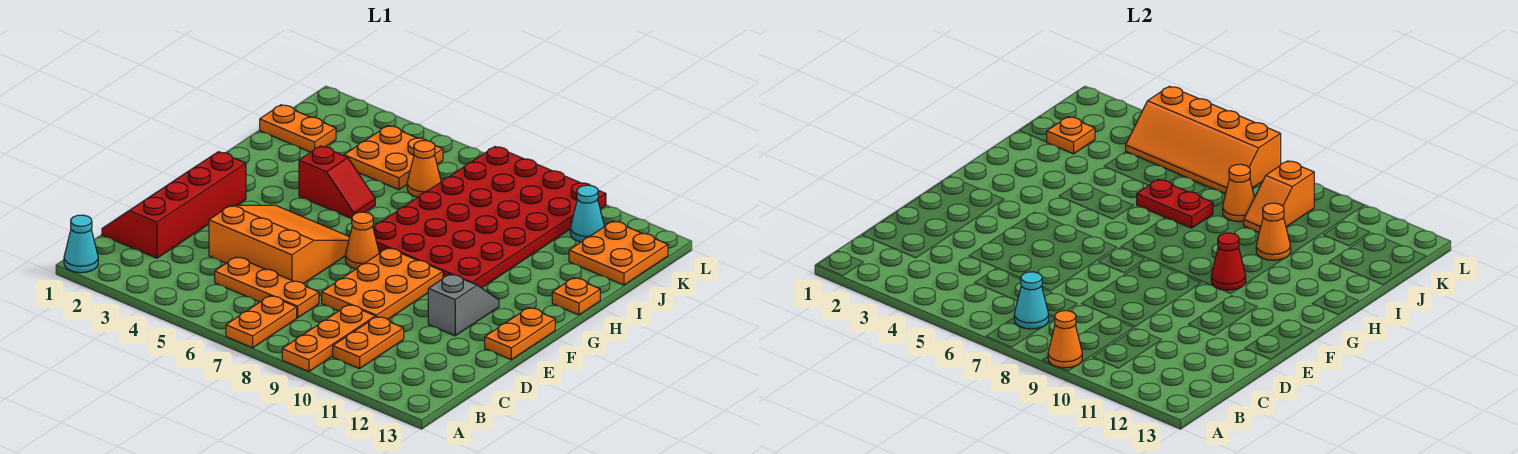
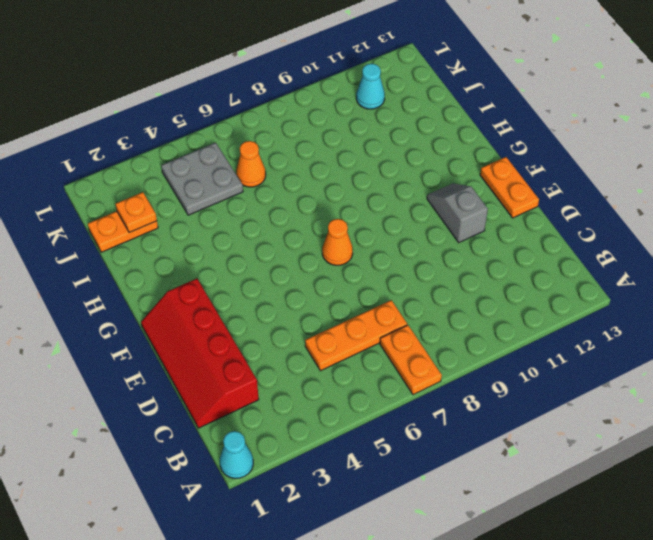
grey 2x2 plate [161,143,243,215] -> orange 2x2 plate [344,126,443,190]
none -> orange 1x3 plate [282,305,375,372]
none -> orange 1x2 plate [333,317,404,369]
none -> orange 3x3 slope [209,205,349,284]

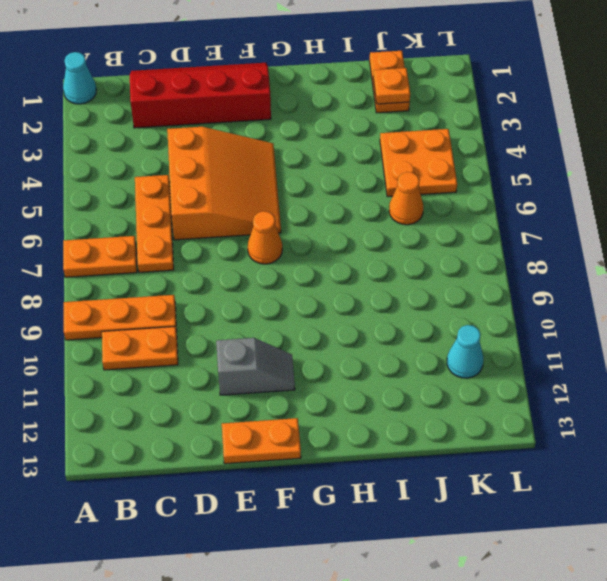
none -> orange 2x3 plate [322,248,443,319]
none -> red 4x6 plate [373,147,606,288]
none -> red 1x2 slope [299,146,375,219]

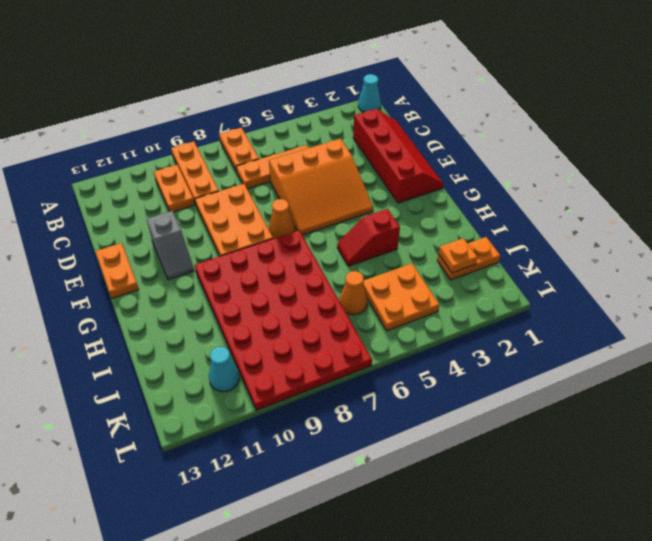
none -> orange 1x1 plate [552,278,600,315]
none -> orange 2x2 plate [569,221,668,285]
none -> orange 1x1 cone [1048,310,1082,368]

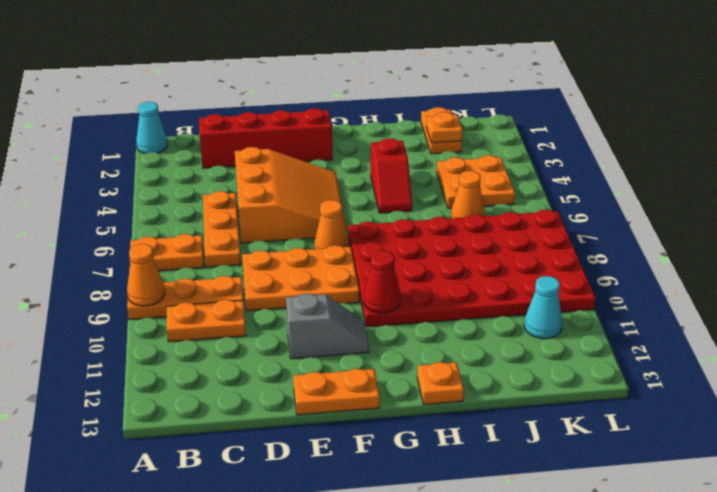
none -> orange 2x2 plate [569,221,668,285]
none -> cyan 1x1 cone [1014,272,1049,329]
none -> red 1x2 plate [1137,179,1213,228]

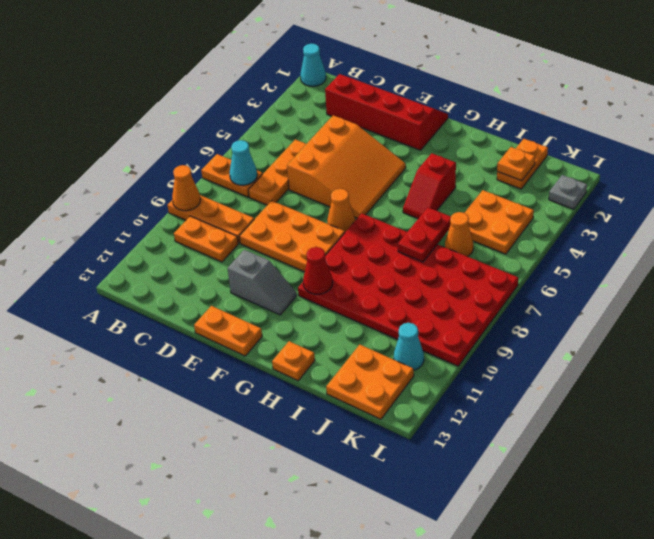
grey 1x1 plate [549,175,587,209] -> none
none -> orange 1x1 cone [1256,203,1291,260]
none -> orange 1x1 cone [1223,164,1255,222]
none -> orange 1x2 slope [1244,161,1314,232]

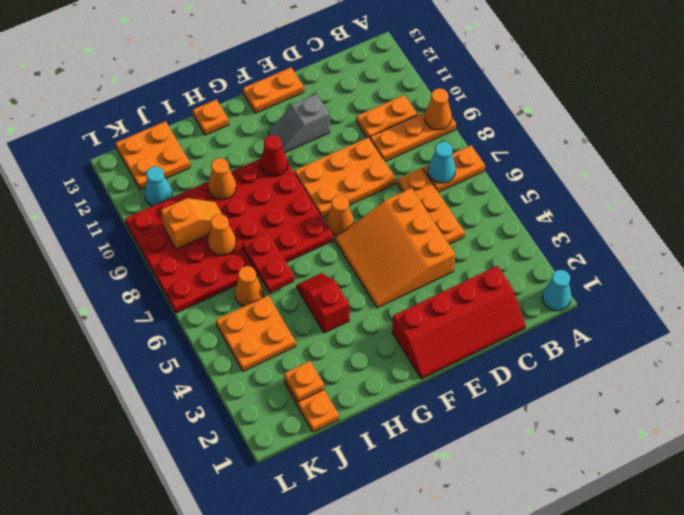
none -> orange 2x4 slope [1126,86,1281,194]

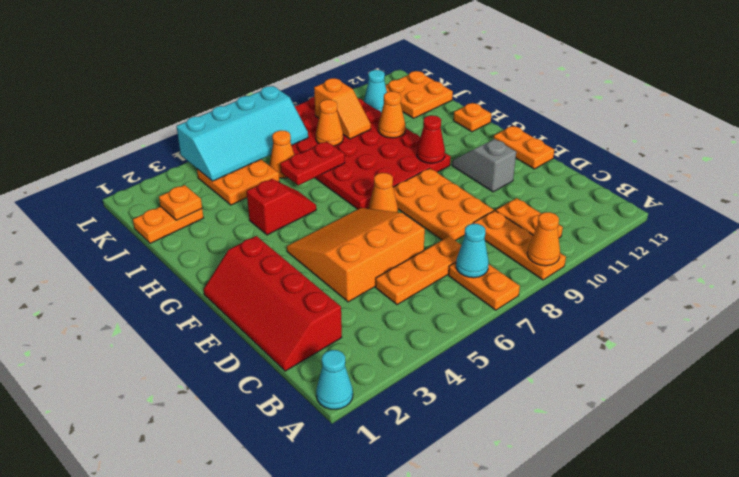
cyan 2x4 slope [176,86,308,181] -> orange 2x4 slope [1126,86,1281,194]

